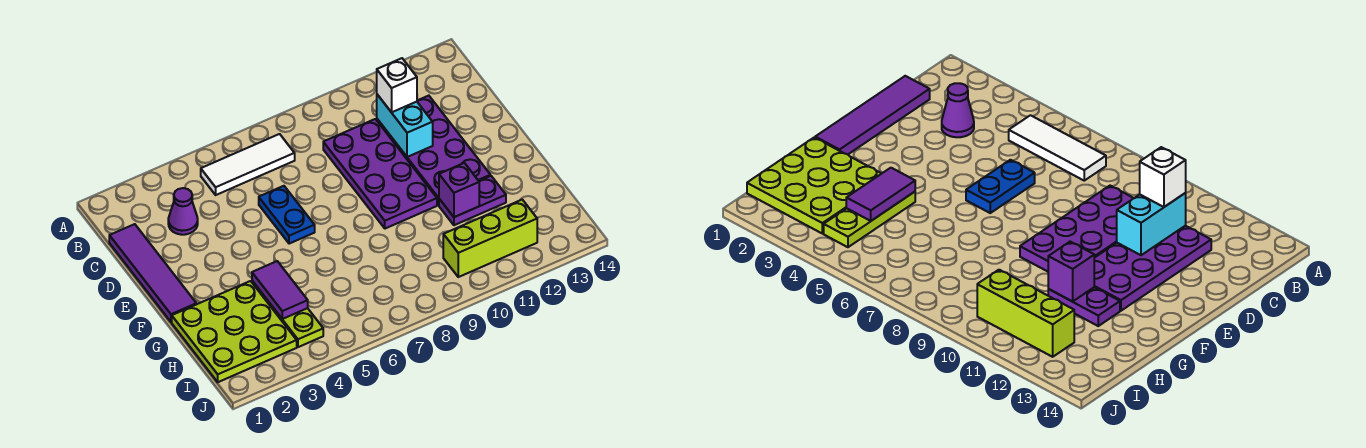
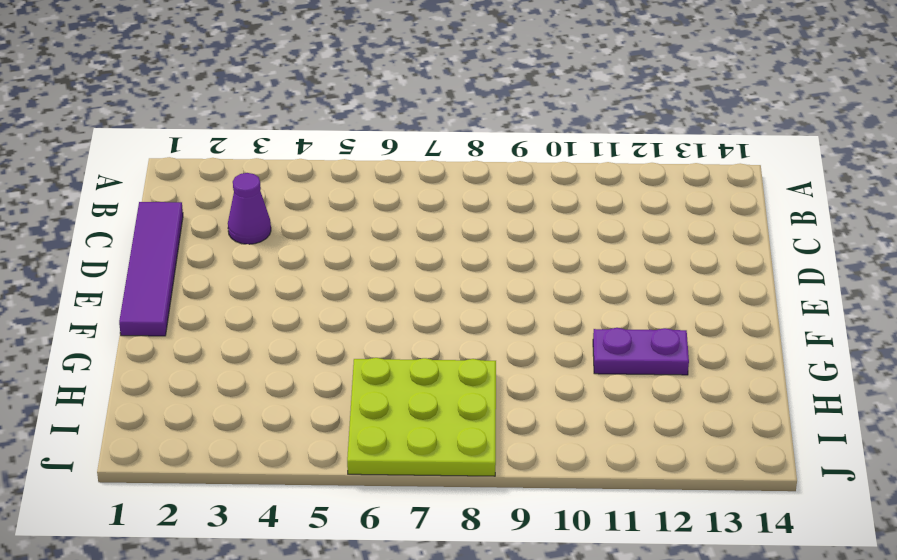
lime 3x3 plate [347,358,496,476] -> lime 3x3 plate moved to [172,281,297,382]
none -> white 1x3 tile [201,134,295,195]
none -> purple 2x4 plate [323,119,437,229]
none -> purple 2x4 plate [377,96,490,205]

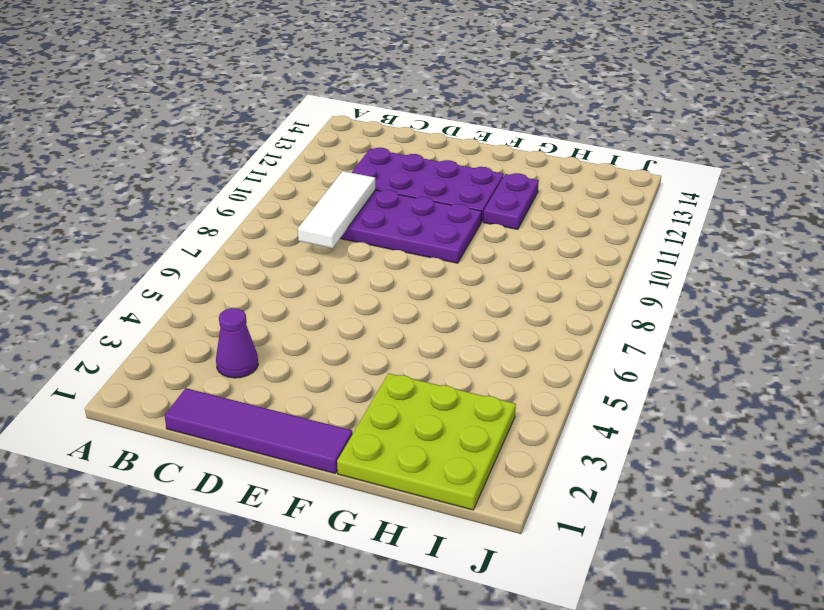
white 1x3 tile [298,171,376,248] -> white 1x3 tile moved to [201,134,295,195]
none -> blue 1x2 plate [259,186,315,244]
none -> lime 1x3 plate [252,281,323,347]
none -> lime 1x3 brick [443,200,537,277]

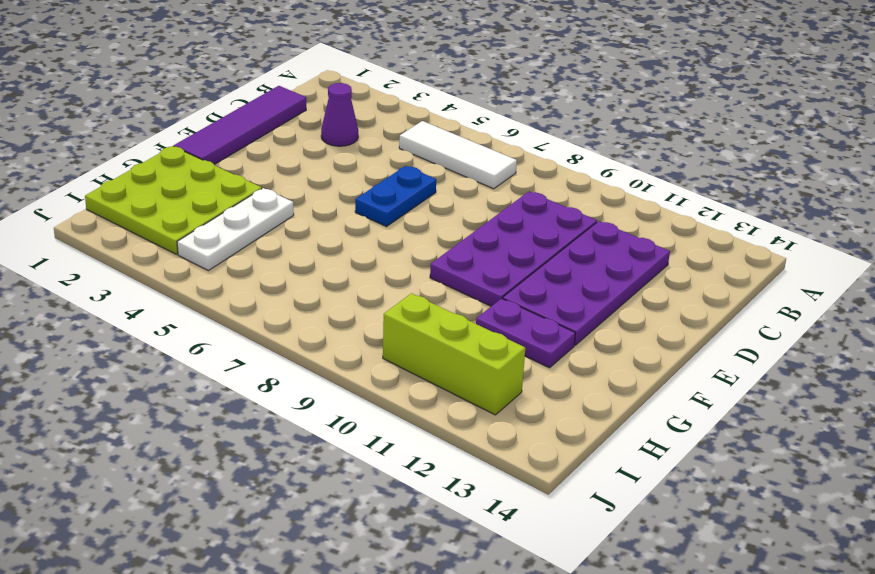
white 1x3 plate [177,188,294,271] -> lime 1x3 plate [252,281,323,347]
none -> cyan 1x2 brick [377,95,433,157]
none -> purple 1x2 tile [252,261,308,319]
none -> purple 1x1 brick [439,163,479,217]

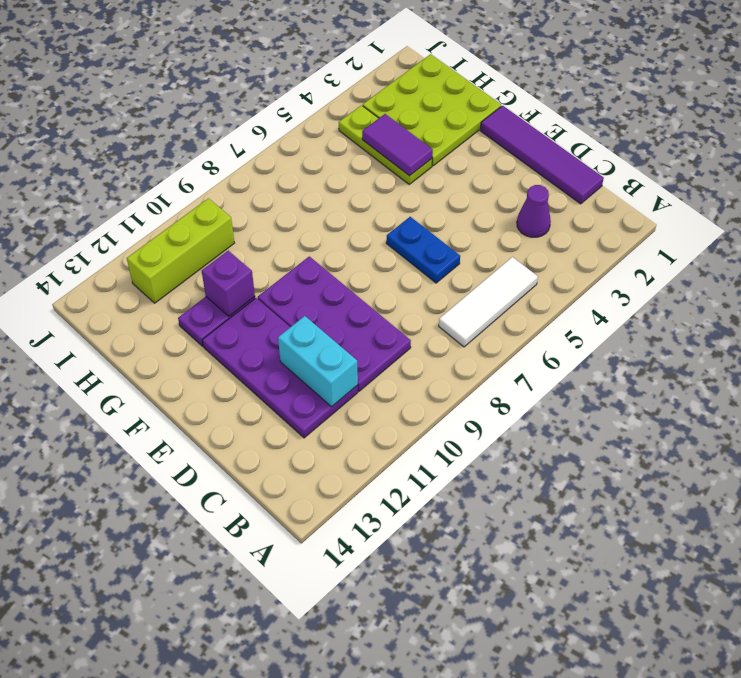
none -> white 1x1 brick [377,58,417,112]

